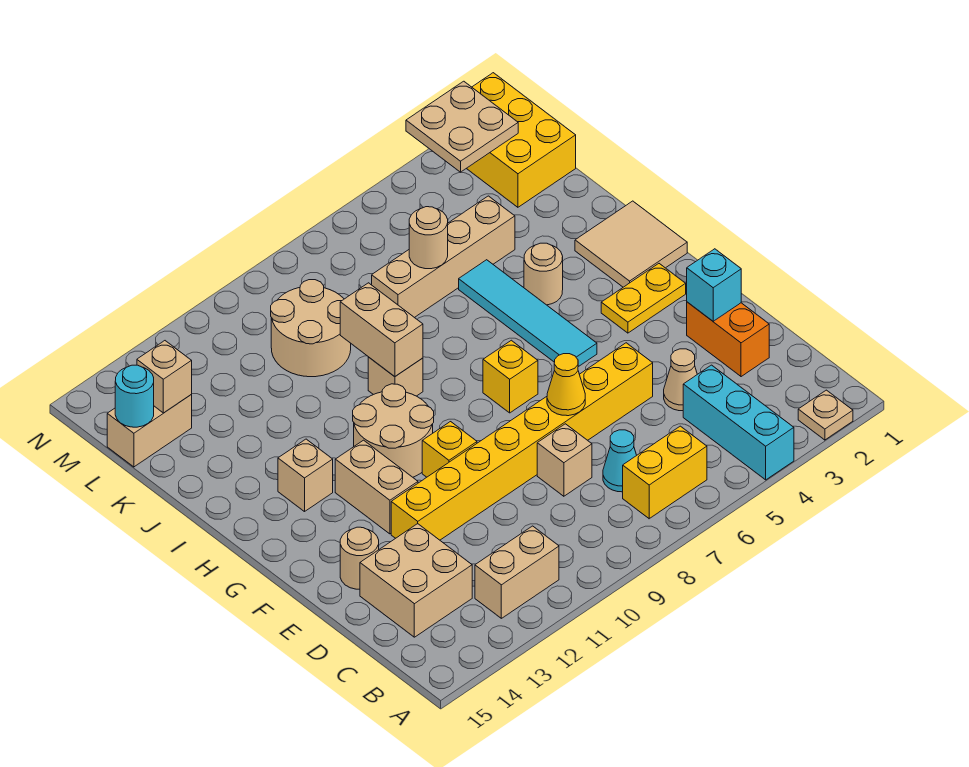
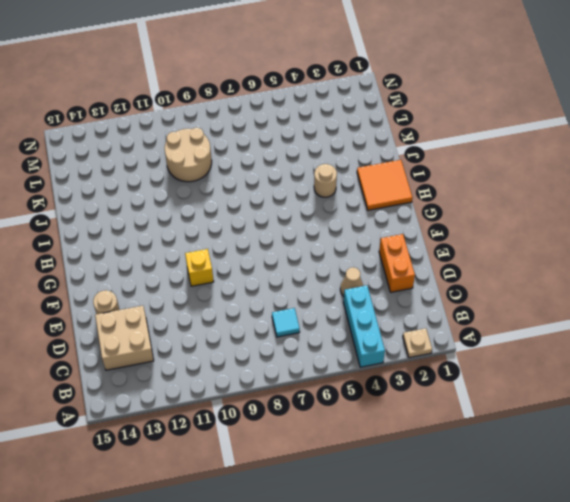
cyan 1x1 tile [272,308,300,337] -> cyan 1x1 cone [603,430,637,492]
orange 2x2 tile [357,160,412,210] -> tan 2x2 tile [575,201,687,287]
none -> yellow 1x2 brick [623,426,707,519]
none -> tan 1x2 brick [475,526,559,618]
none -> tan 1x1 brick [537,424,592,496]
none -> yellow 1x8 brick [391,343,653,540]

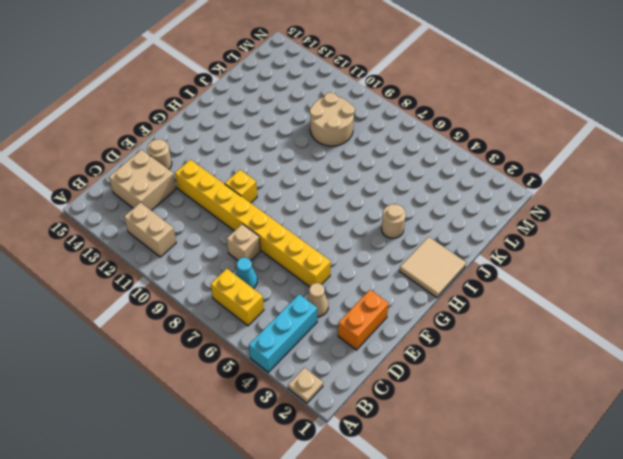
none -> tan 1x2 brick [335,440,418,534]
none -> yellow 1x2 plate [601,264,686,333]
none -> cyan 1x4 tile [459,260,597,367]
none -> yellow 1x1 brick [483,340,538,413]

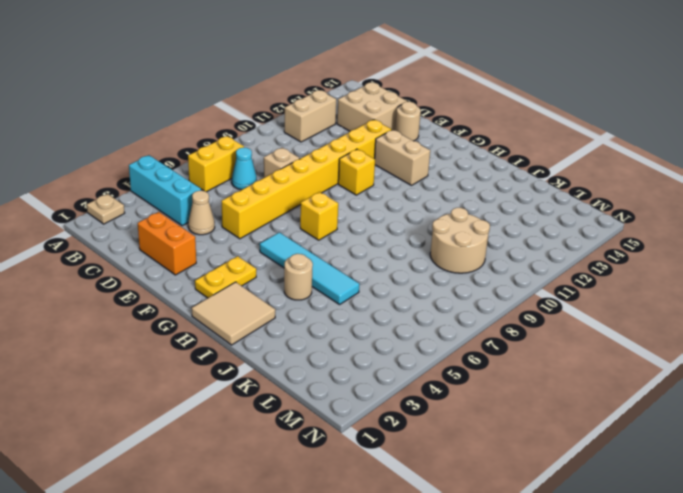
none -> tan 2x2 round brick [353,384,434,477]
none -> tan 1x1 brick [278,439,333,512]
none -> tan 1x1 brick [368,357,423,396]
none -> tan 1x4 brick [372,196,515,318]

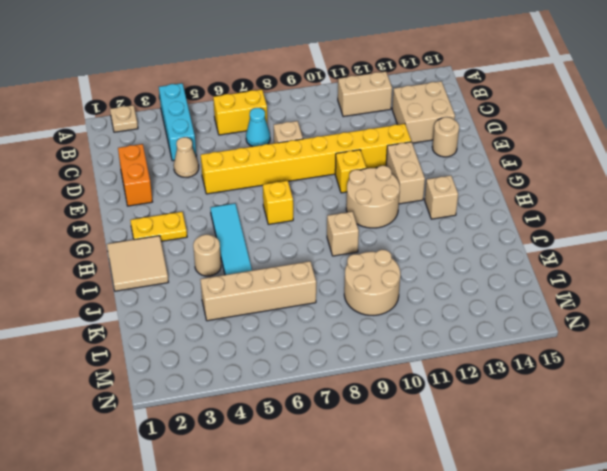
none -> yellow 2x3 brick [466,73,576,207]
none -> tan 1x2 brick [107,395,192,467]
none -> cyan 1x1 brick [687,249,741,321]
none -> yellow 1x1 cone [547,354,585,416]

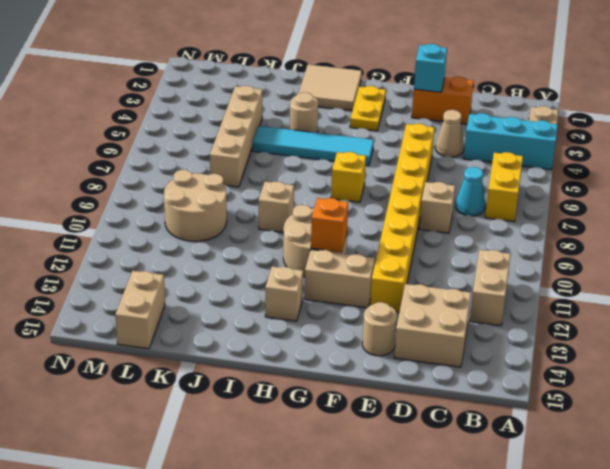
orange 1x1 brick [311,198,348,252] -> none
none -> yellow 1x1 brick [422,422,477,477]
none -> yellow 2x3 brick [466,73,576,207]
none -> yellow 1x1 cone [547,354,585,416]
none -> tan 1x2 brick [340,283,423,377]

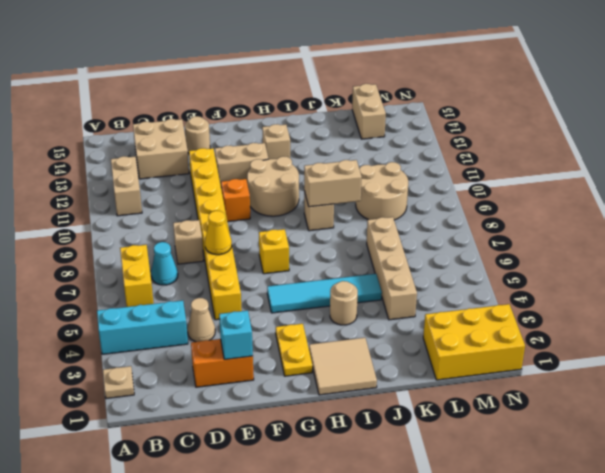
orange 1x1 brick [221,179,250,222] -> yellow 1x1 brick [422,422,477,477]
none -> tan 1x1 round brick [409,207,448,269]
none -> tan 1x1 brick [137,341,192,413]
none -> cyan 1x1 round brick [115,365,154,427]
none -> tan 2x2 plate [406,81,518,172]

